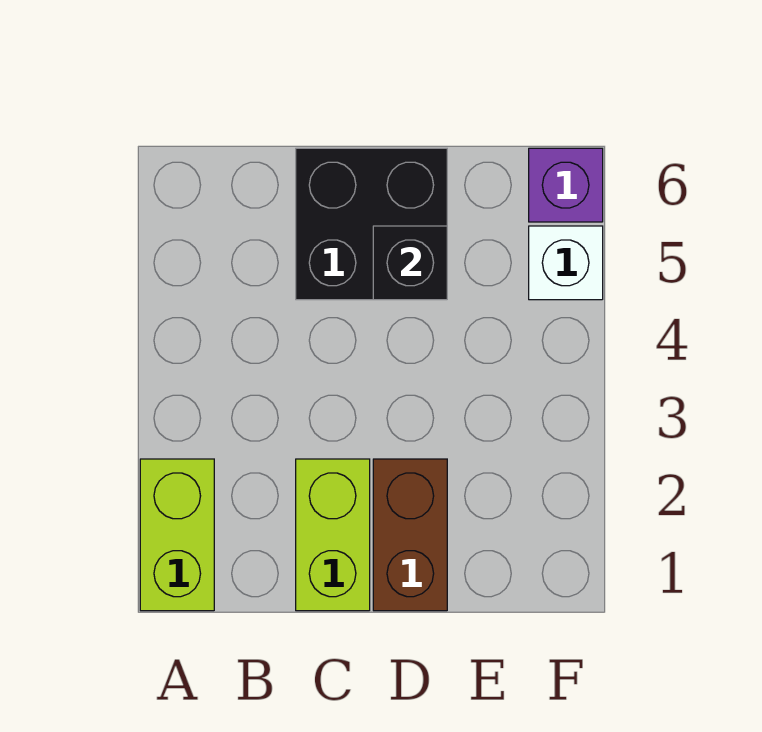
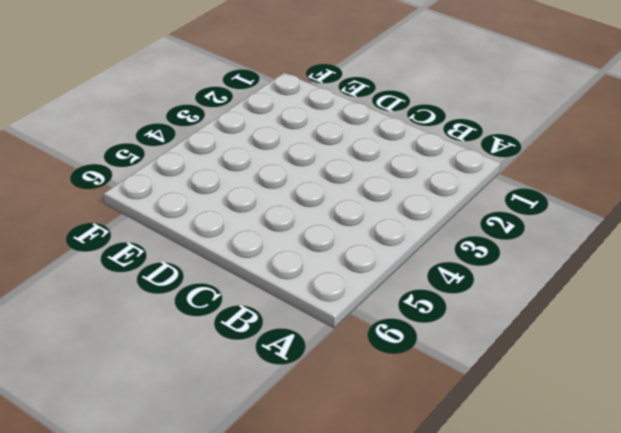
none -> lime 1x2 brick [140,459,214,611]
none -> lime 1x2 brick [296,459,370,611]

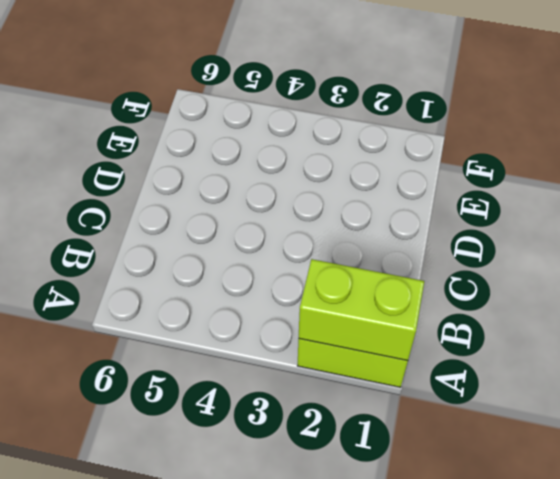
lime 1x2 brick [299,259,424,361] -> lime 1x2 brick moved to [296,459,370,611]
none -> black 2x2 brick [296,148,447,300]
none -> brown 1x2 brick [373,459,447,611]

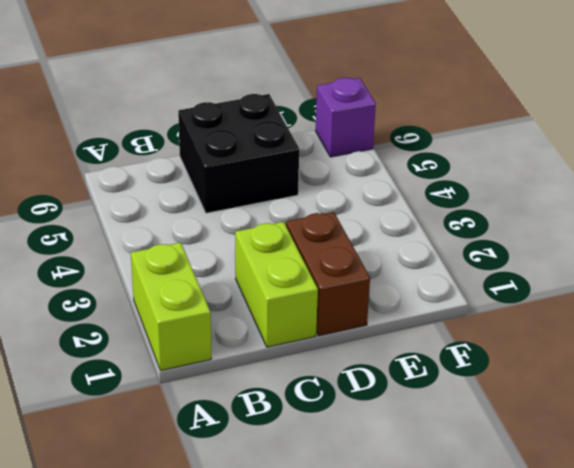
none -> white 1x1 brick [529,226,603,300]
none -> black 1x1 brick [373,226,447,300]

